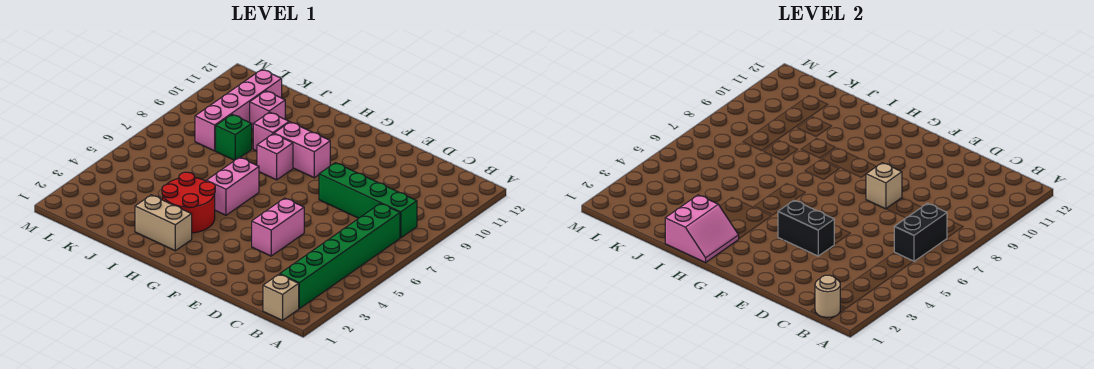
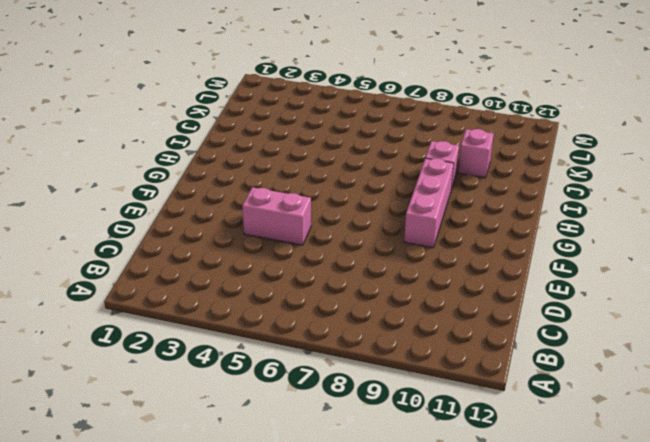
pink 1x3 brick [404,158,454,248] -> pink 1x2 brick [274,122,330,178]
none -> tan 1x1 brick [263,274,299,320]
none -> green 1x6 brick [280,203,400,309]
none -> green 1x4 brick [319,163,417,238]

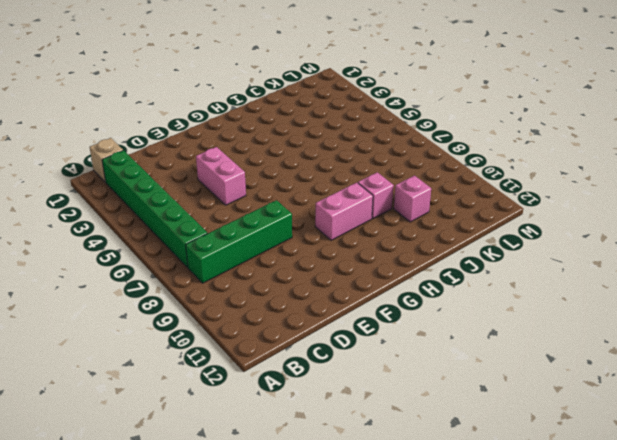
none -> tan 1x2 brick [135,195,192,251]
none -> red 2x2 round brick [162,172,215,233]
none -> pink 1x2 brick [206,157,259,215]

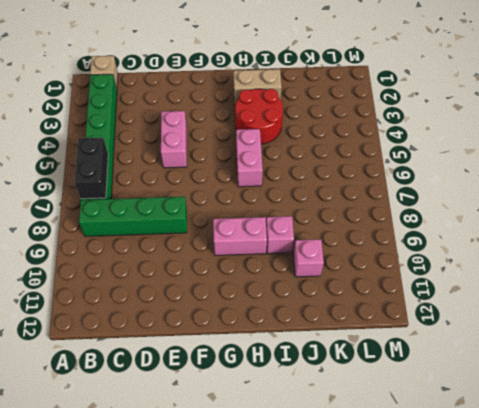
none -> pink 1x1 brick [257,134,293,180]
none -> green 1x1 brick [216,115,252,160]
none -> pink 1x4 brick [195,70,282,151]

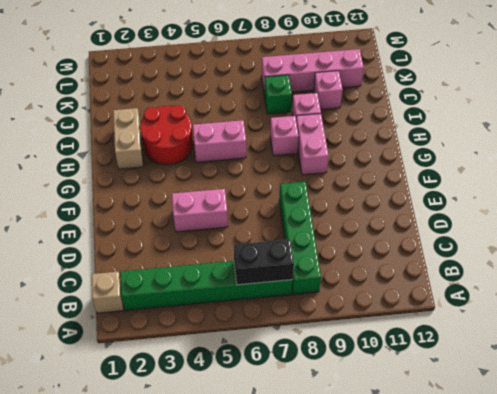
none -> tan 1x1 round brick [815,275,840,317]
none -> black 1x2 brick [778,200,834,256]
none -> tan 1x1 brick [866,163,902,209]

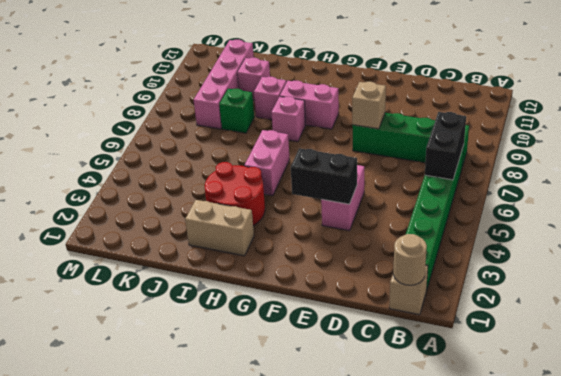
none -> pink 2x2 slope [665,195,739,263]

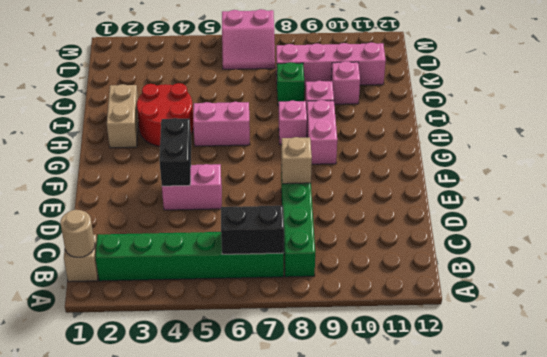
pink 2x2 slope [222,9,275,69] -> pink 2x2 slope moved to [665,195,739,263]

